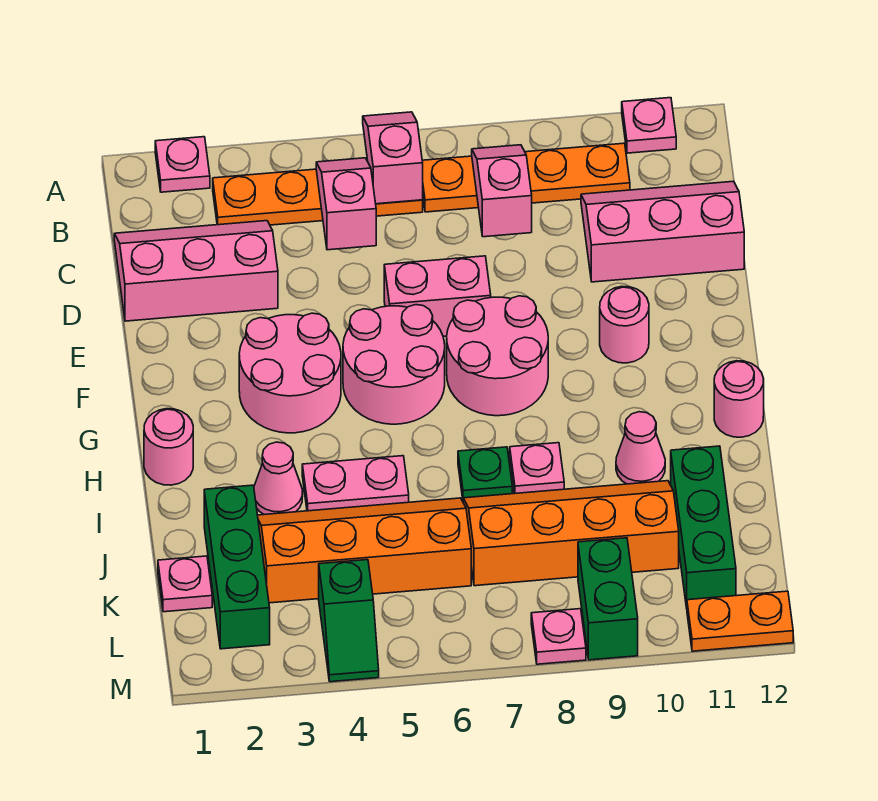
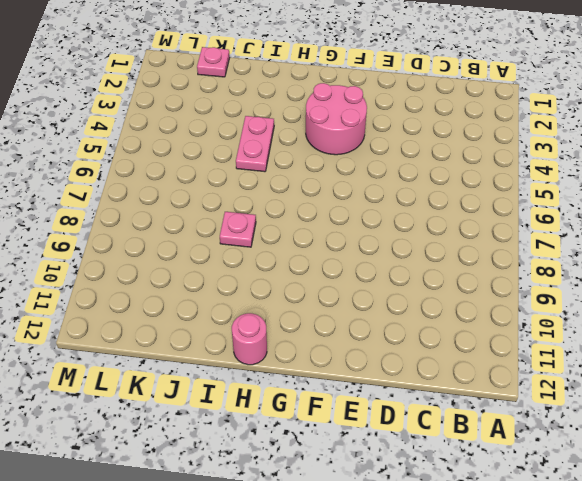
none -> pink 1x1 plate [155,137,210,192]
none -> pink 1x1 plate [622,98,676,153]
none -> orange 1x4 plate [213,169,423,225]
none -> orange 1x4 plate [422,143,630,212]

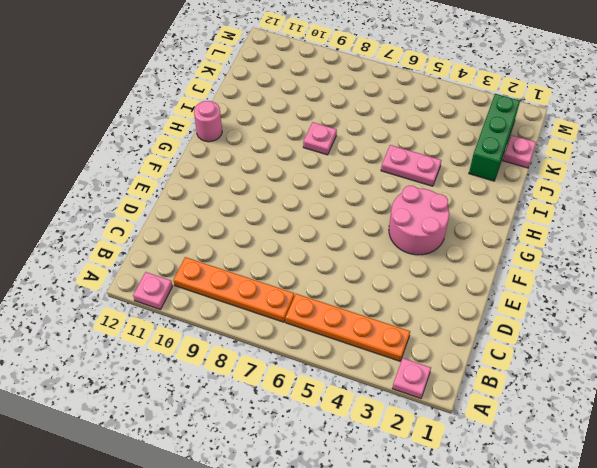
none -> pink 2x3 slope [114,221,278,321]
none -> pink 2x3 slope [581,181,744,282]
none -> pink 1x2 brick [384,256,491,336]
none -> pink 2x2 round brick [343,305,445,424]

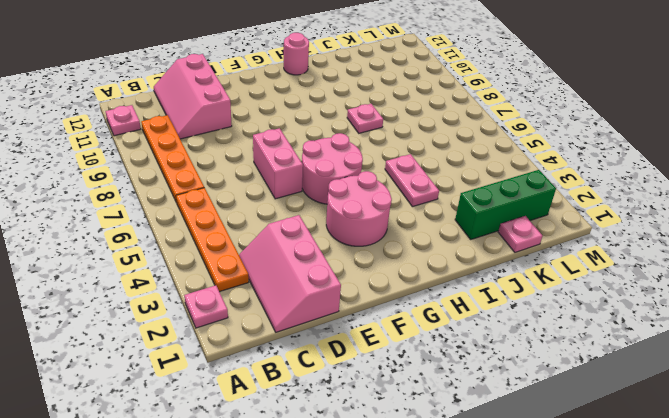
none -> pink 2x2 round brick [447,296,548,416]
none -> pink 1x1 round brick [600,287,649,363]
none -> pink 1x1 round brick [144,409,193,485]
none -> pink 1x1 cone [254,442,303,515]

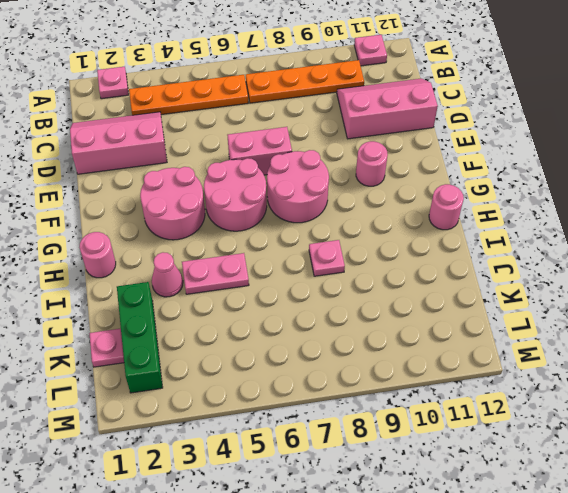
none -> green 1x1 plate [458,447,512,498]
none -> pink 1x1 cone [616,412,665,484]
none -> orange 2x4 slope [258,498,471,603]
none -> orange 2x4 slope [463,481,679,586]

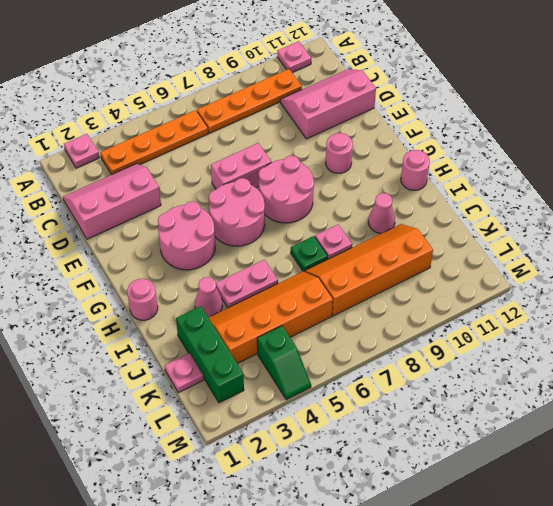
none -> green 1x3 brick [671,446,736,608]
none -> green 1x2 brick [578,538,638,660]
none -> pink 1x1 plate [531,609,586,664]
none -> orange 1x2 plate [687,591,793,651]

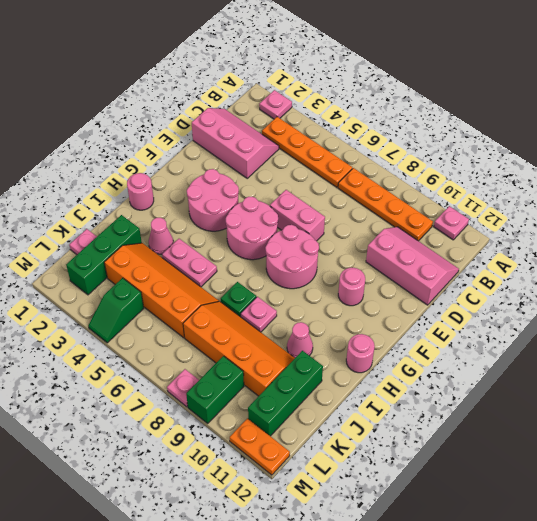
none -> pink 1x2 slope [363,112,423,204]
none -> pink 1x2 slope [316,158,376,250]
none -> pink 1x2 slope [472,145,532,237]

